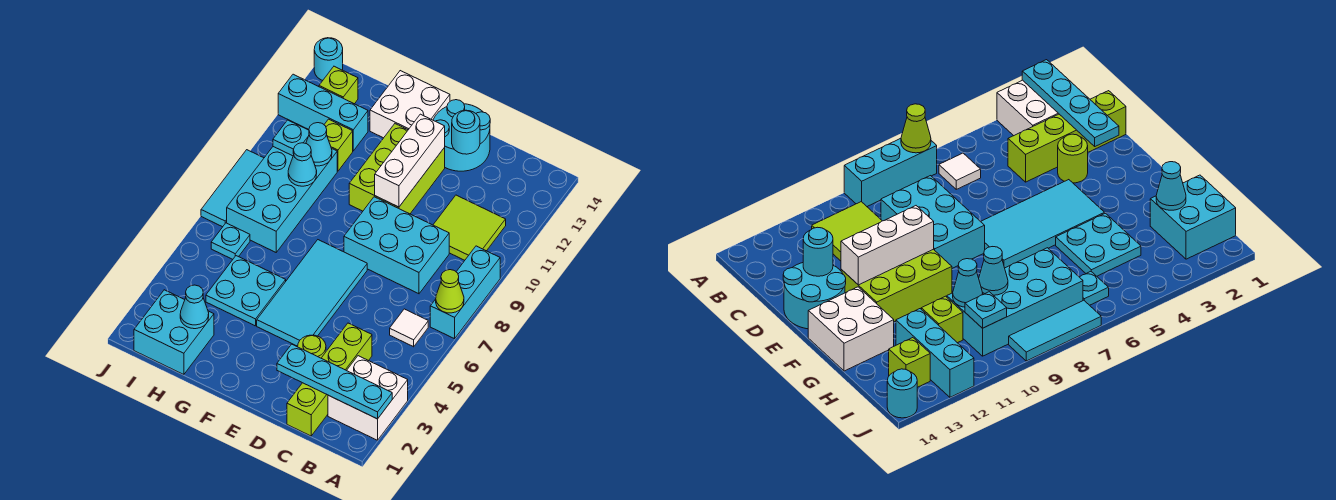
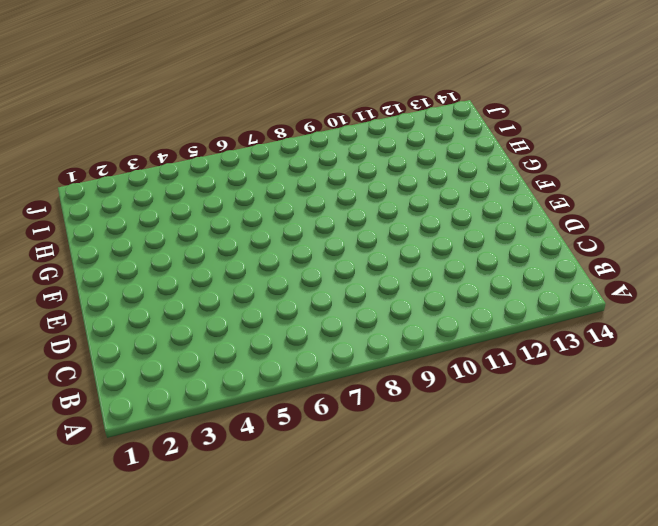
none -> white 2x2 brick [328,356,408,440]
none -> cyan 1x3 brick [430,246,500,339]
none -> white 1x1 tile [390,309,428,347]

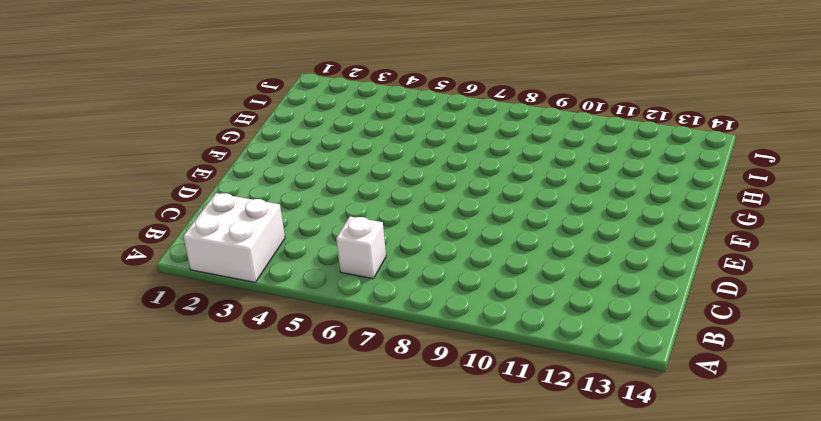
white 1x1 brick [336,217,386,279] -> white 1x1 tile [390,309,428,347]
none -> cyan 1x3 brick [430,246,500,339]
none -> lime 2x2 tile [433,195,506,260]
none -> lime 1x4 brick [287,323,372,436]

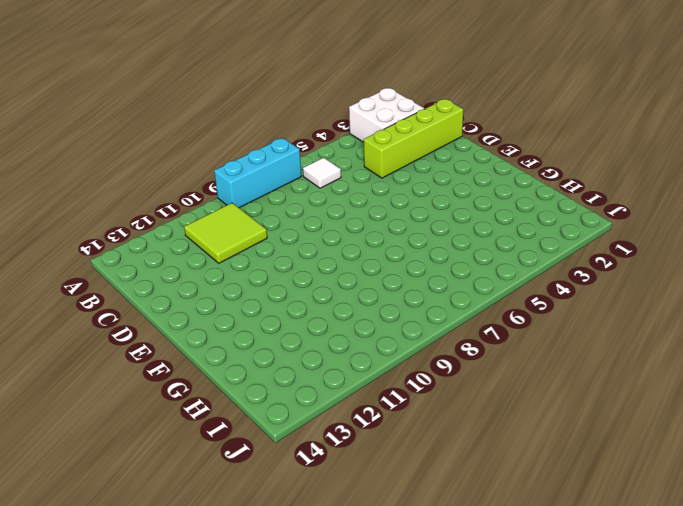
none -> cyan 2x3 brick [344,197,449,294]
none -> lime 1x1 round brick [298,335,326,358]
none -> cyan 2x2 round brick [433,100,490,171]

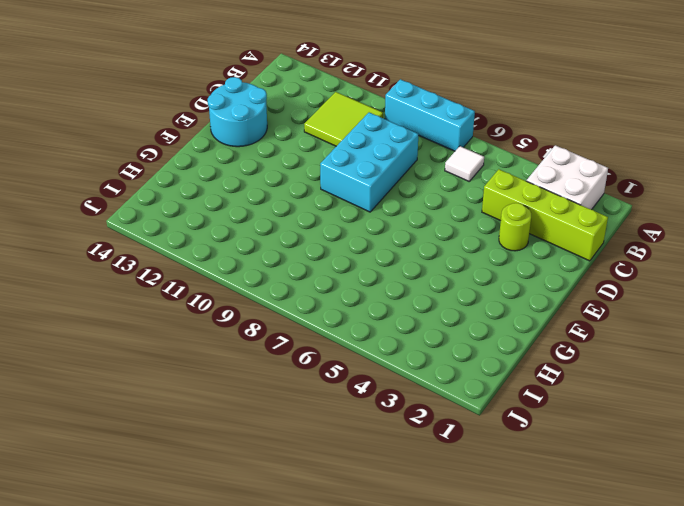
none -> cyan 2x4 tile [257,240,367,346]
none -> lime 2x3 brick [349,124,445,214]
none -> white 2x2 brick [370,71,450,138]

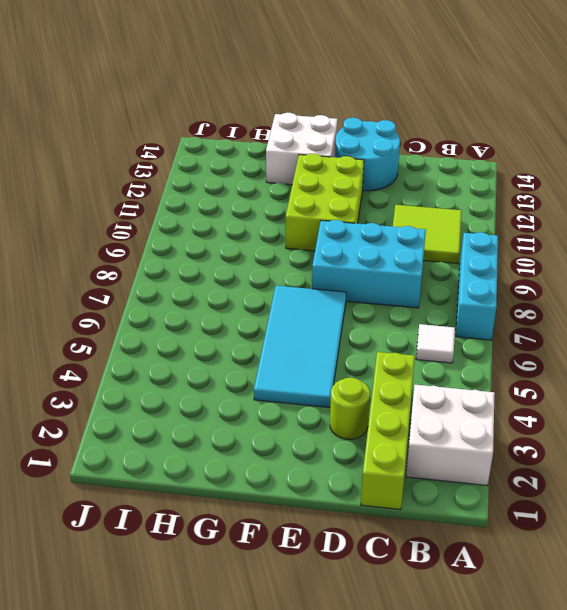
none -> cyan 2x2 plate [206,256,286,326]
none -> cyan 2x2 brick [134,290,214,375]
none -> cyan 2x4 brick [227,147,337,252]

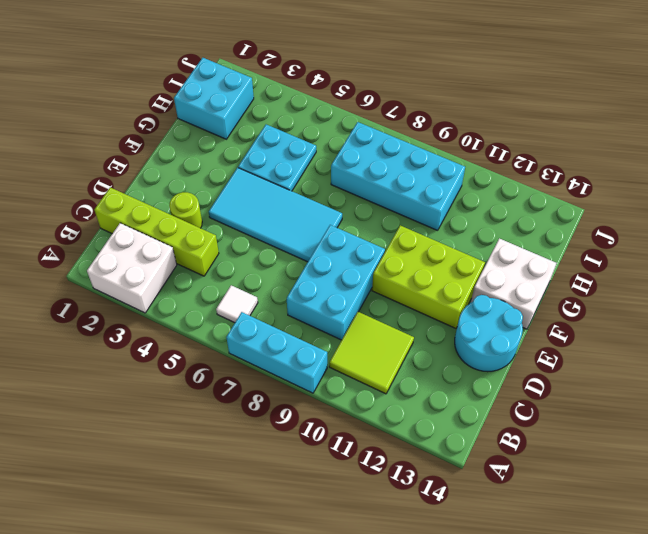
none -> lime 1x1 brick [324,119,353,171]
none -> cyan 1x3 brick [278,74,368,151]
none -> cyan 1x1 plate [211,223,250,259]

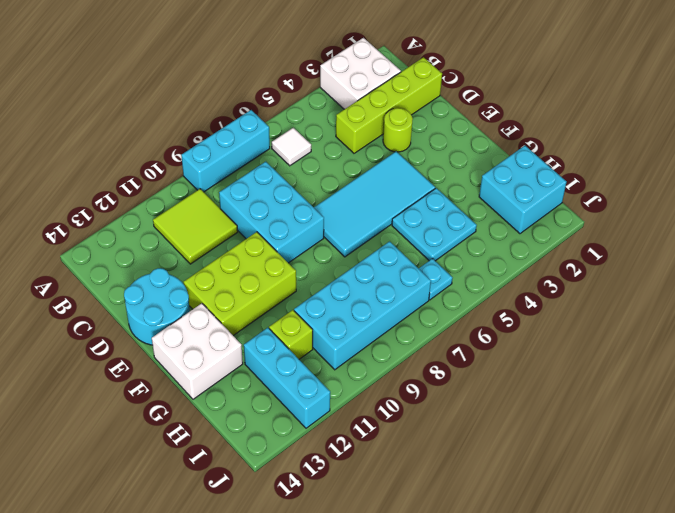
none -> lime 1x1 brick [319,66,358,104]
none -> cyan 1x3 tile [201,150,264,227]
none -> cyan 1x1 round brick [314,38,343,80]

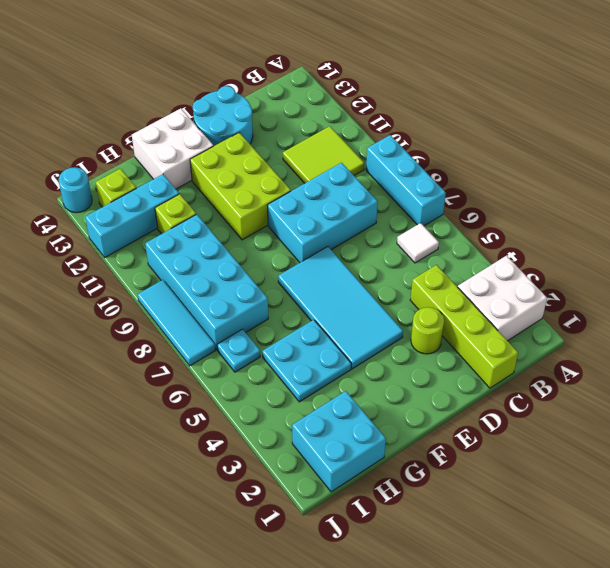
none -> cyan 1x4 plate [277,344,392,419]
none -> lime 1x1 cone [436,270,464,313]
none -> cyan 1x1 round brick [452,110,480,154]

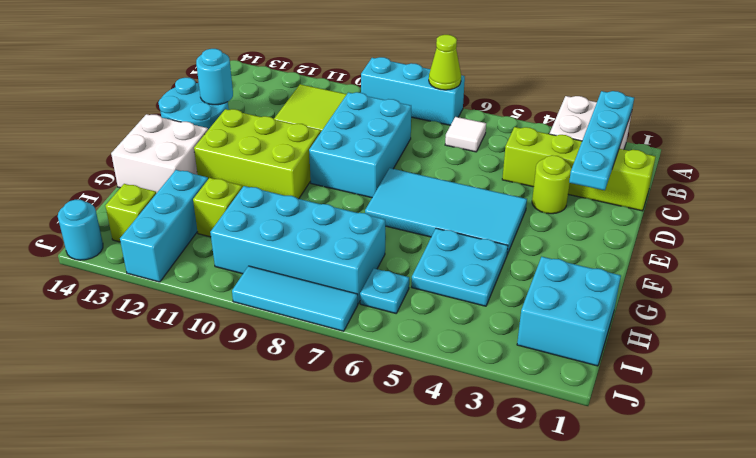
none -> white 1x3 brick [375,114,445,207]
none -> cyan 1x1 cone [180,285,209,329]
none -> cyan 1x1 cone [288,143,317,186]

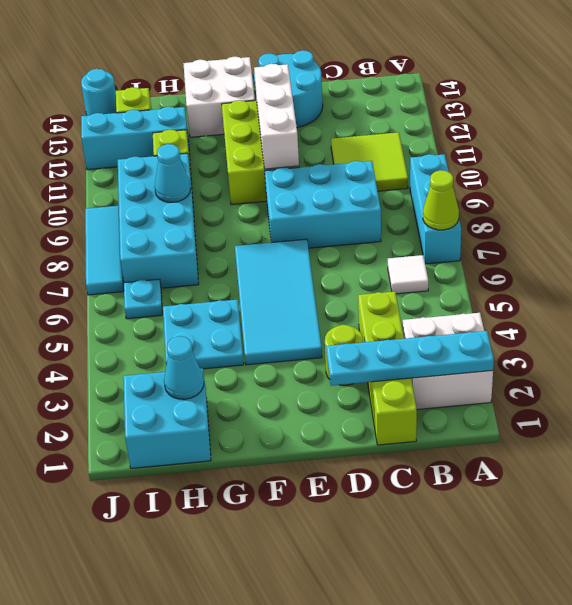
none -> cyan 1x1 round brick [452,110,480,154]
none -> cyan 1x1 cone [306,123,332,166]
none -> cyan 1x1 plate [273,120,309,156]

